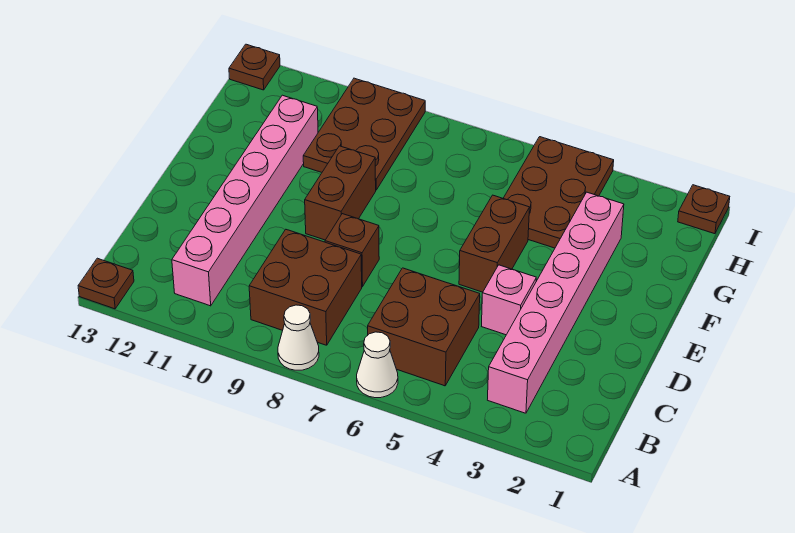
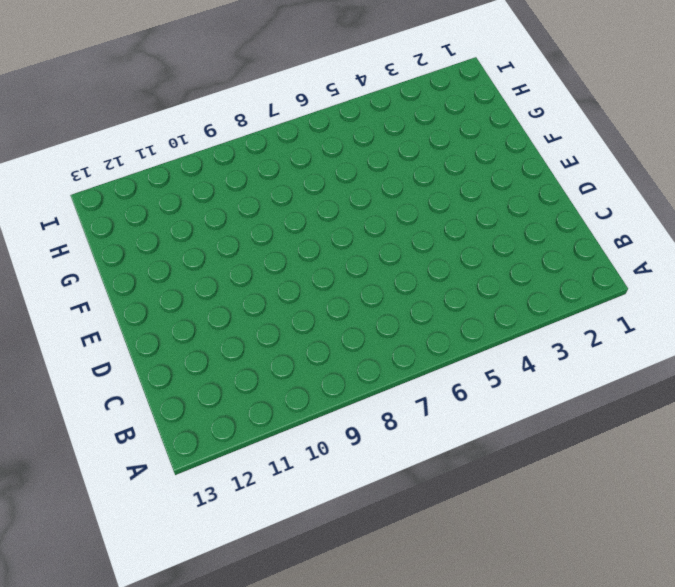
none -> white 1x1 cone [357,332,398,398]
none -> white 1x1 cone [278,305,319,370]
none -> brown 1x1 plate [78,258,134,309]

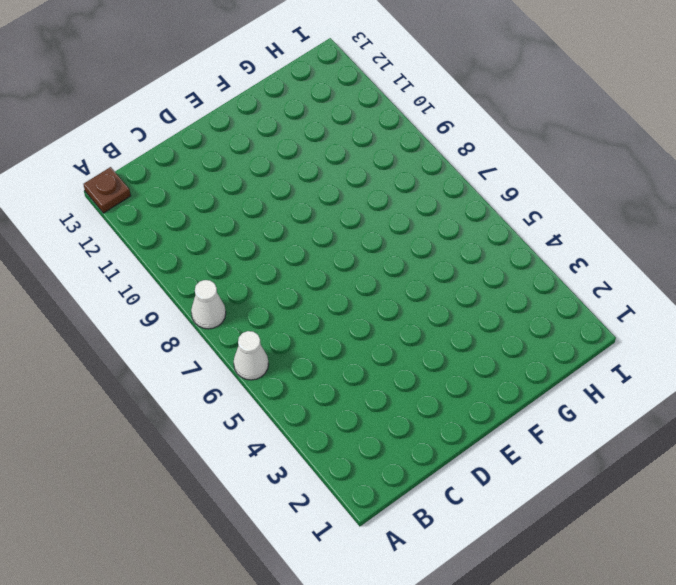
none -> pink 1x6 brick [488,192,624,413]
none -> brown 2x2 brick [368,268,480,386]
none -> brown 2x2 brick [249,229,362,345]

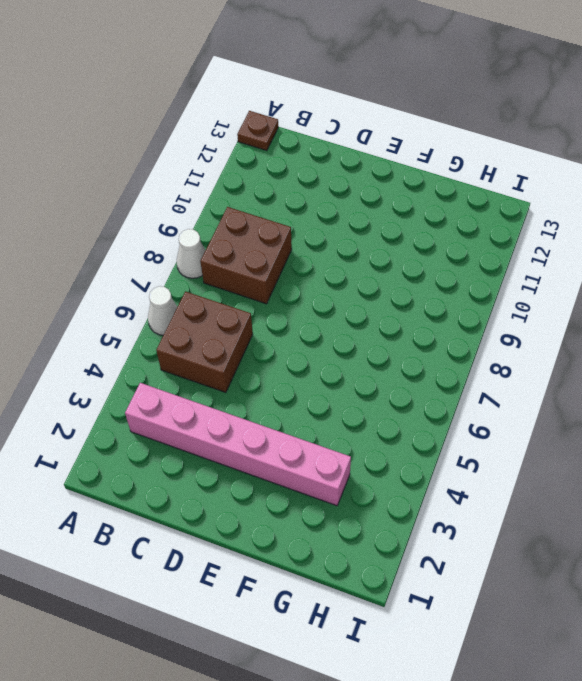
none -> pink 1x6 brick [172,95,318,306]
none -> pink 1x1 brick [482,265,536,335]
none -> brown 1x1 brick [325,214,379,287]

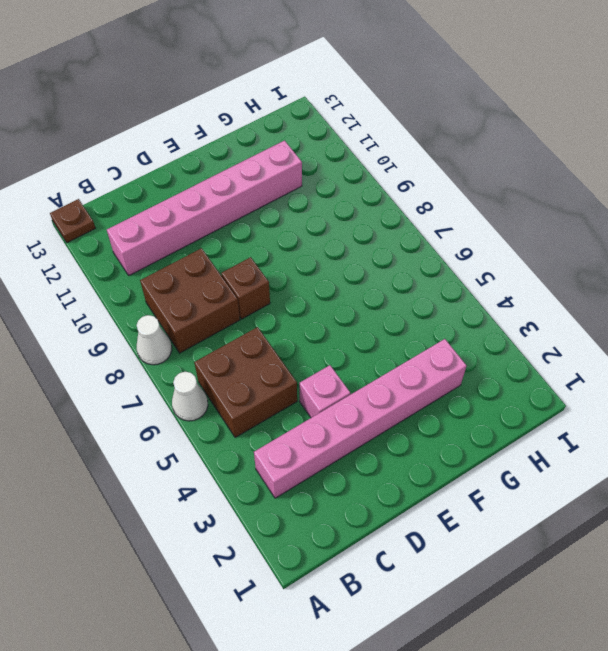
none -> brown 1x2 brick [459,195,530,292]
none -> brown 1x2 brick [305,146,376,240]
none -> brown 2x3 plate [503,137,614,248]

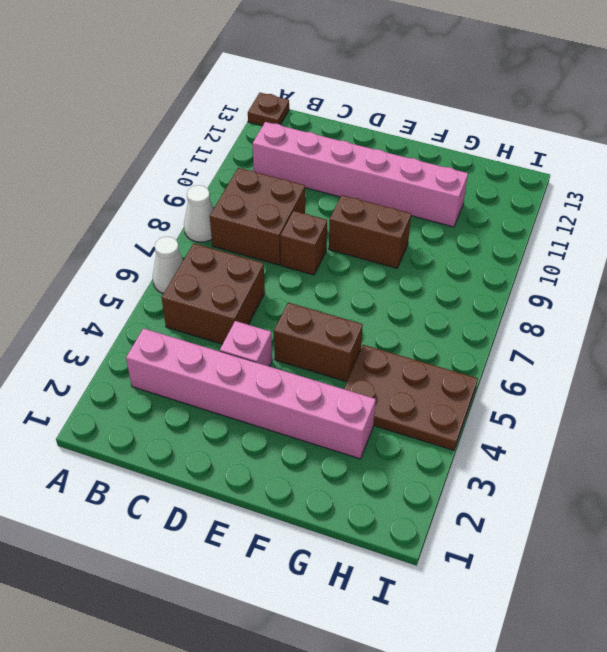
none -> brown 2x3 plate [303,78,425,190]
none -> brown 1x1 plate [678,185,730,234]
none -> brown 1x1 plate [229,44,280,90]

